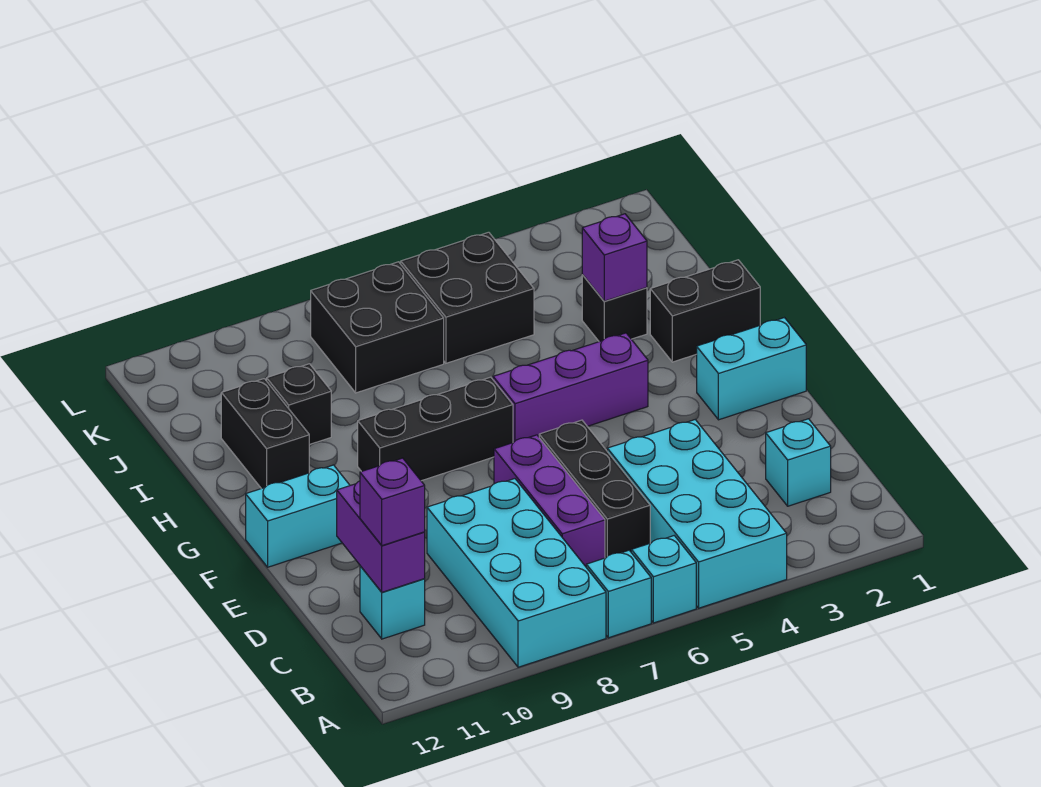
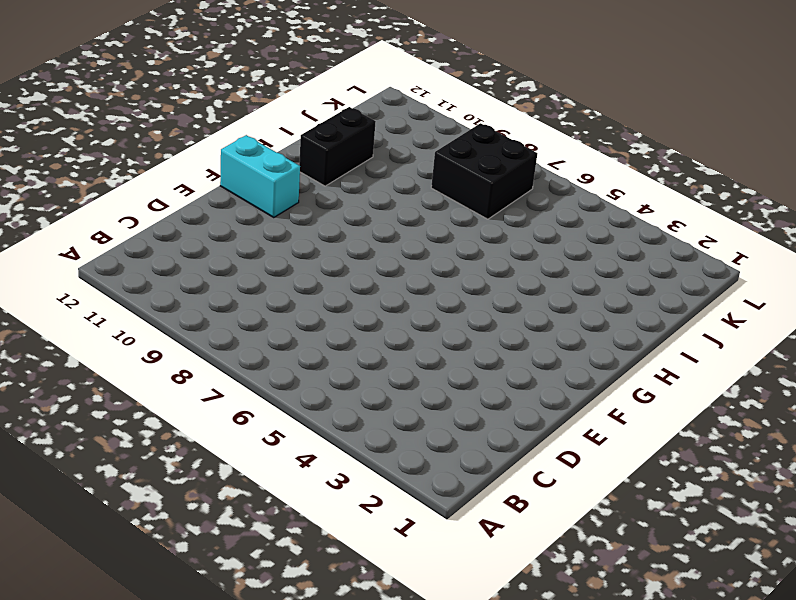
none -> cyan 2x4 brick [607,420,787,608]
none -> cyan 1x1 brick [631,536,696,623]
none -> cyan 1x1 brick [586,550,651,638]

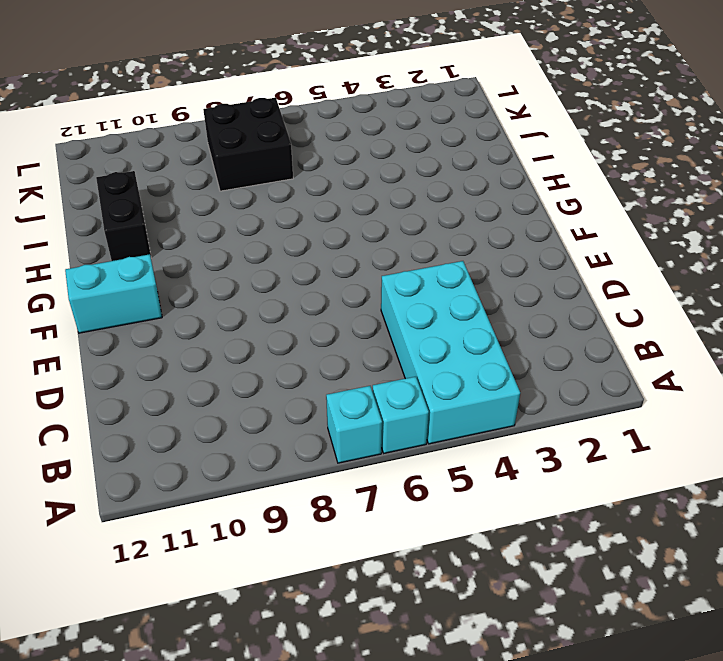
none -> cyan 2x4 brick [427,479,606,667]
none -> cyan 1x1 brick [766,419,831,506]
none -> black 1x3 brick [539,420,650,558]

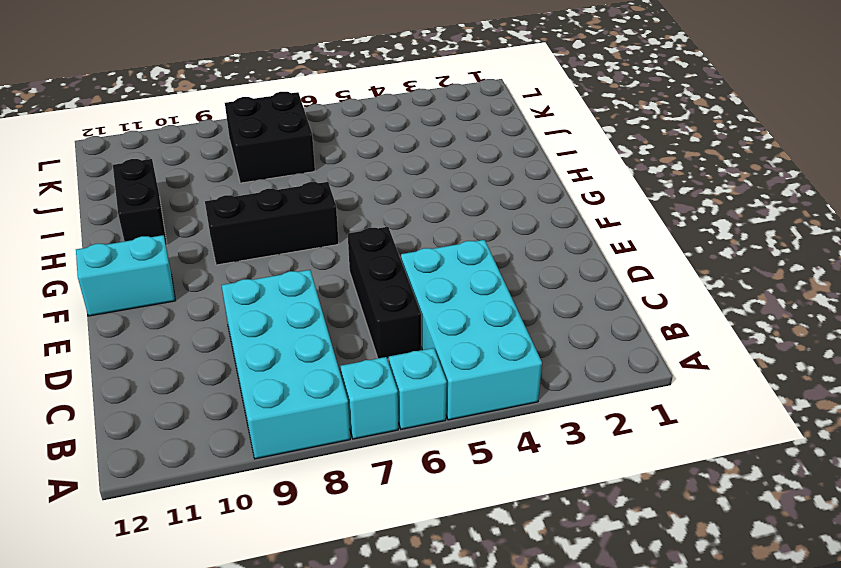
none -> cyan 1x1 brick [766,419,831,506]
none -> purple 1x3 brick [494,435,605,567]
none -> cyan 1x1 brick [360,566,425,639]

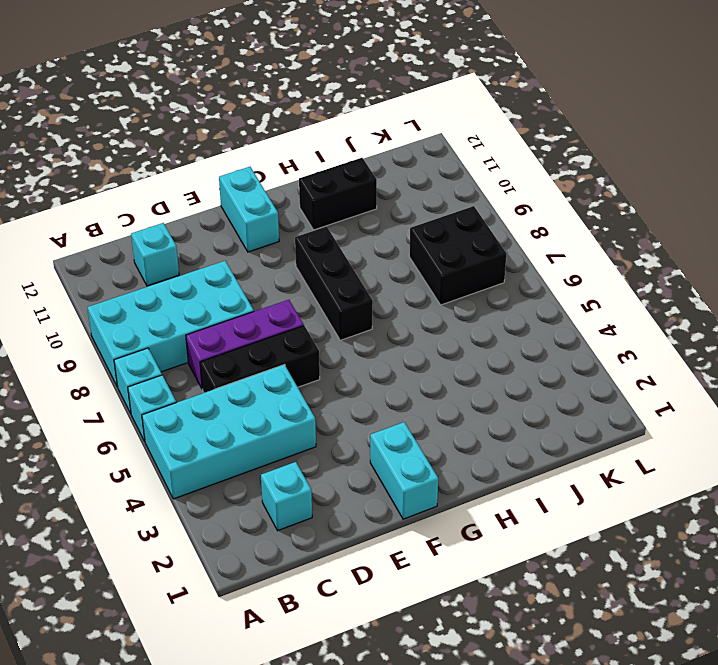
none -> purple 1x3 brick [493,333,648,443]
none -> black 1x2 brick [650,260,760,362]
none -> black 1x1 brick [582,275,647,342]

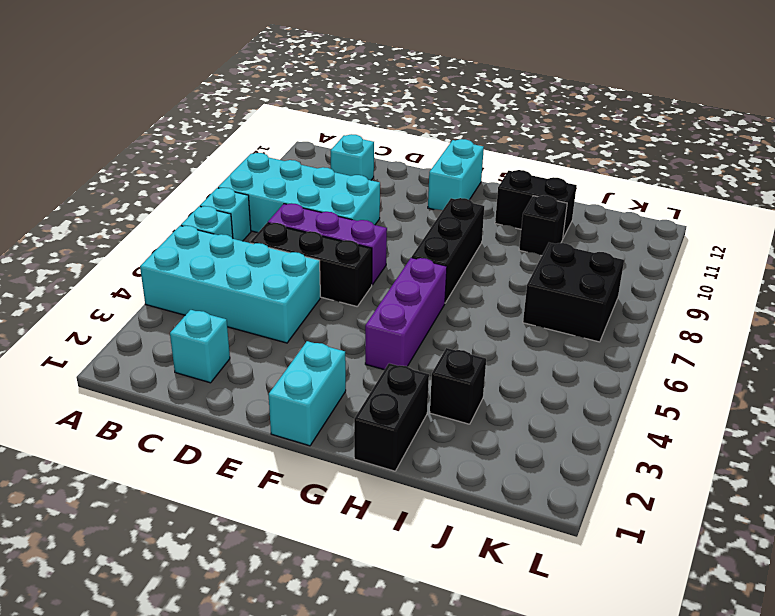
none -> black 2x2 brick [401,232,534,363]
none -> purple 1x2 brick [337,481,425,592]
none -> purple 1x1 brick [582,214,647,301]

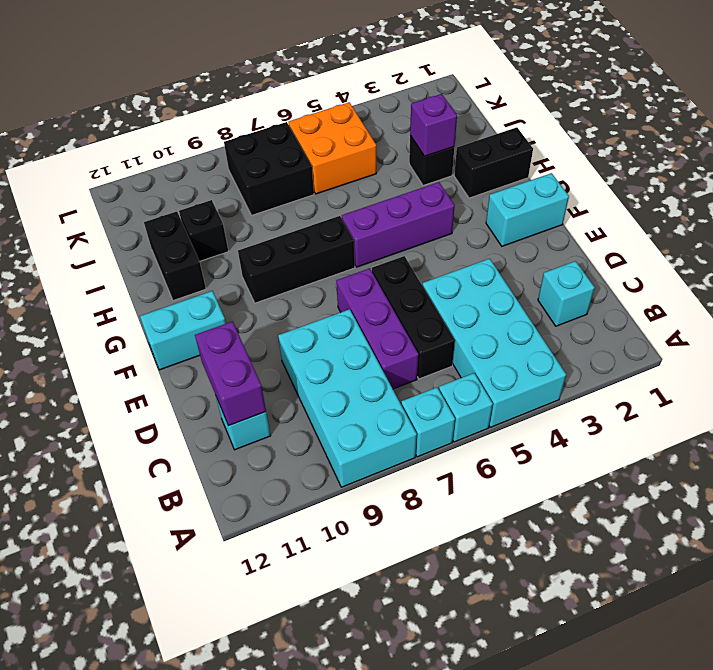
orange 2x2 brick [288,102,376,194] -> black 2x2 brick [401,232,534,363]
none -> purple 1x1 brick [360,458,425,546]

